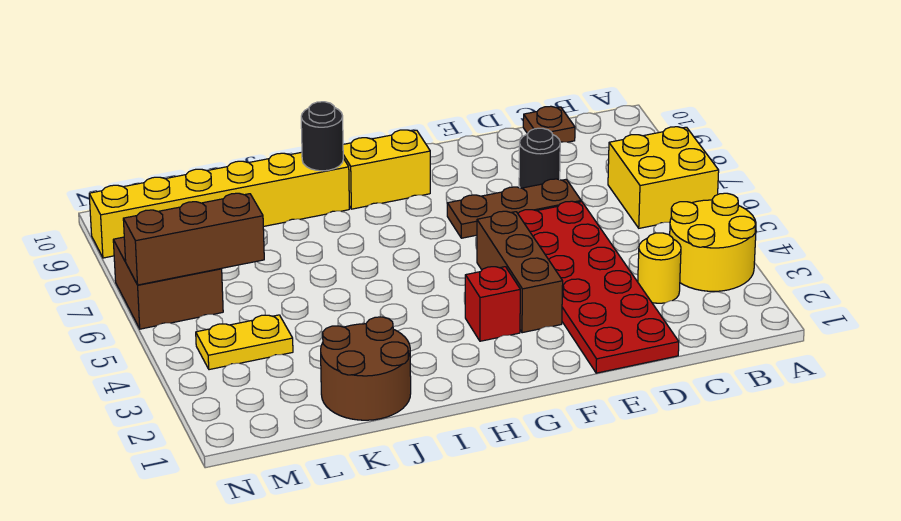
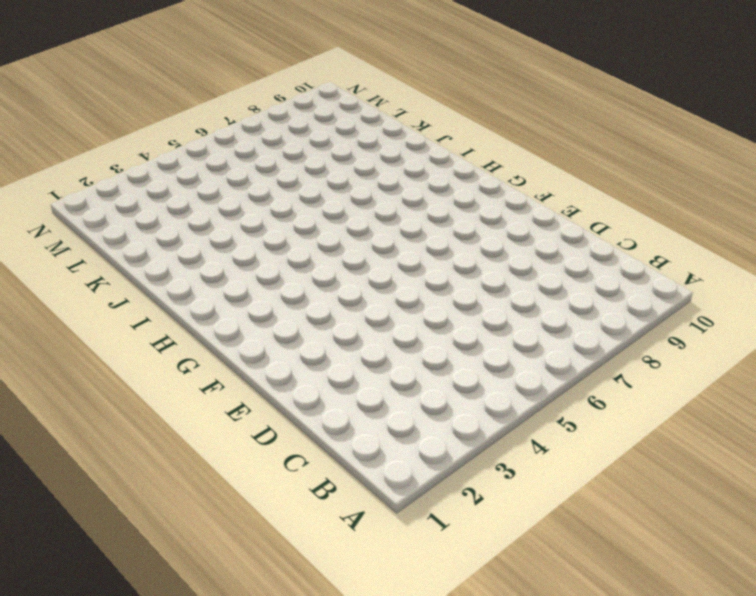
none -> yellow 2x2 round brick [670,193,756,291]
none -> yellow 2x2 brick [608,127,719,228]
none -> yellow 1x1 round brick [638,233,681,303]

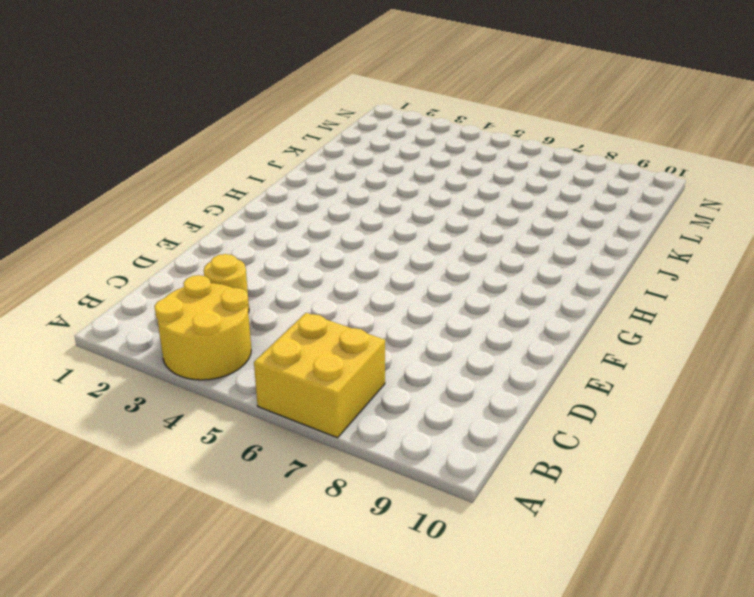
none -> brown 1x1 plate [523,106,575,142]
none -> red 2x6 plate [518,201,679,373]
none -> brown 1x3 plate [447,179,581,238]

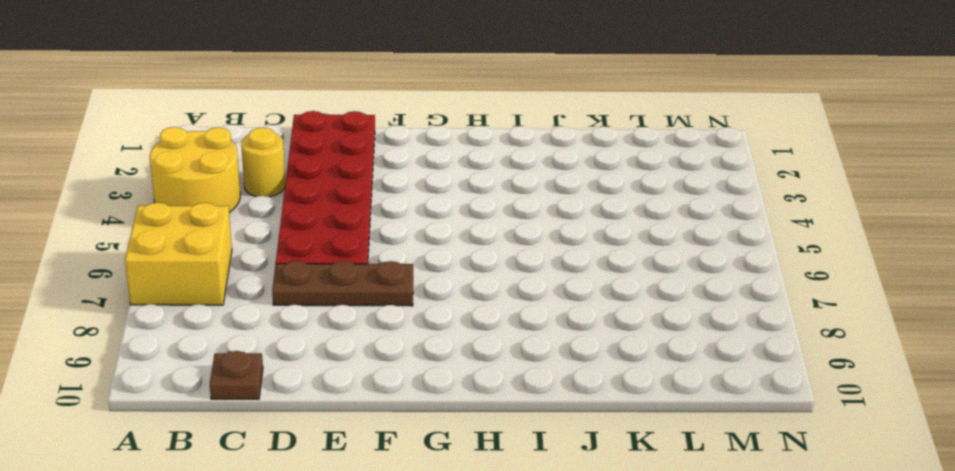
none -> black 1x1 round brick [519,128,560,188]
none -> brown 1x3 brick [477,211,563,333]
none -> red 1x1 brick [465,267,520,341]

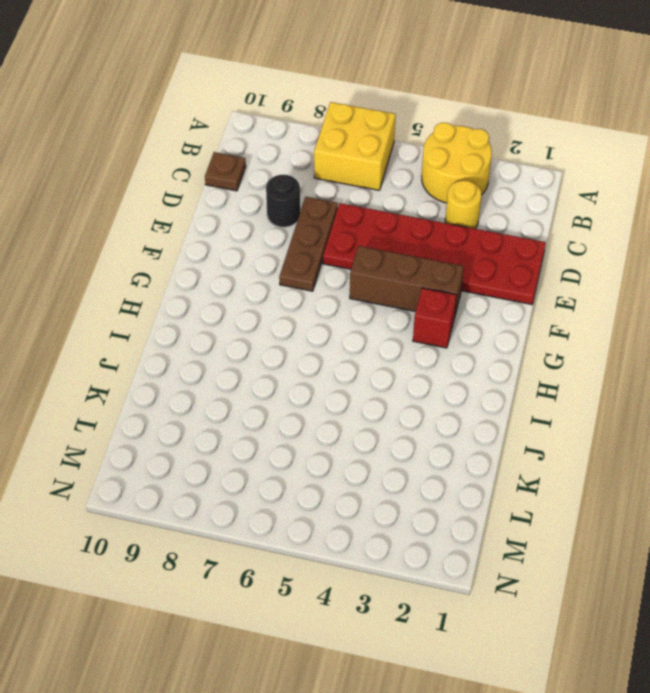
none -> yellow 1x2 brick [343,130,430,209]
none -> yellow 1x6 brick [89,152,349,258]
none -> brown 2x2 round brick [321,317,411,420]

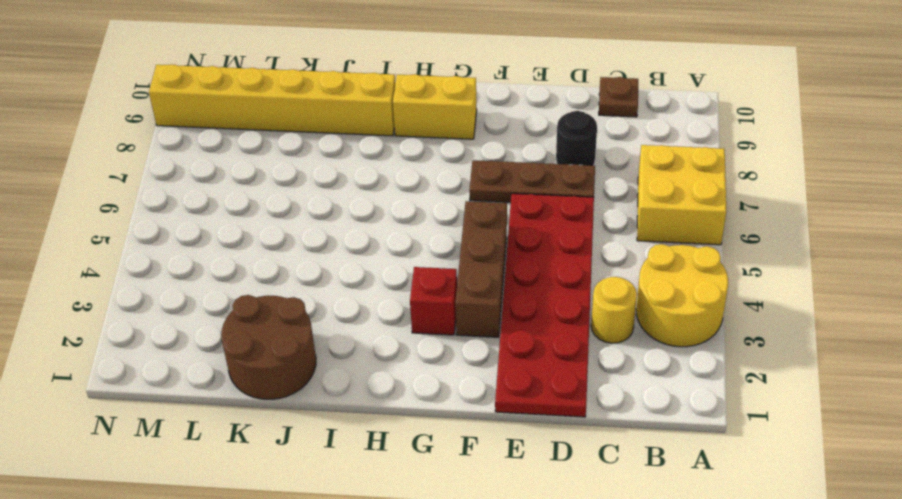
none -> yellow 1x2 plate [196,315,293,370]
none -> brown 2x2 brick [113,237,223,329]
none -> black 1x1 round brick [301,102,343,171]

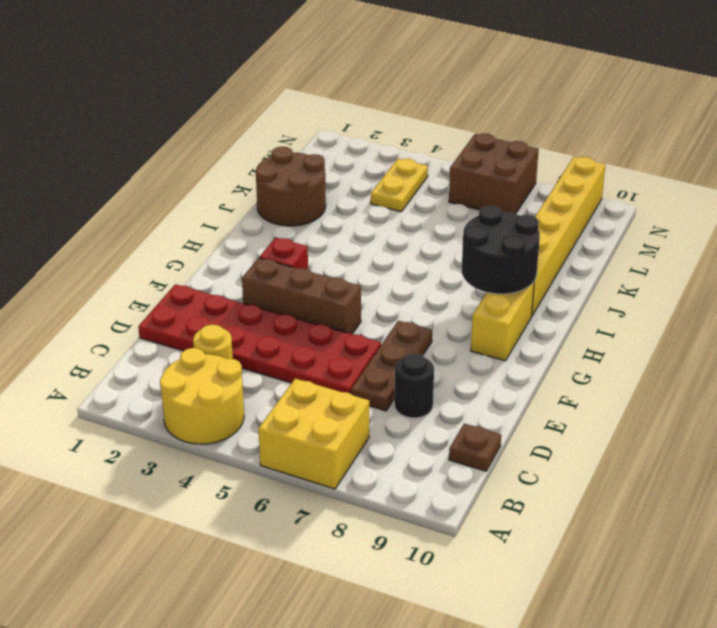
black 2x2 round brick [462,206,540,294] -> black 1x1 round brick [301,102,343,171]
none -> brown 1x3 brick [123,193,264,285]

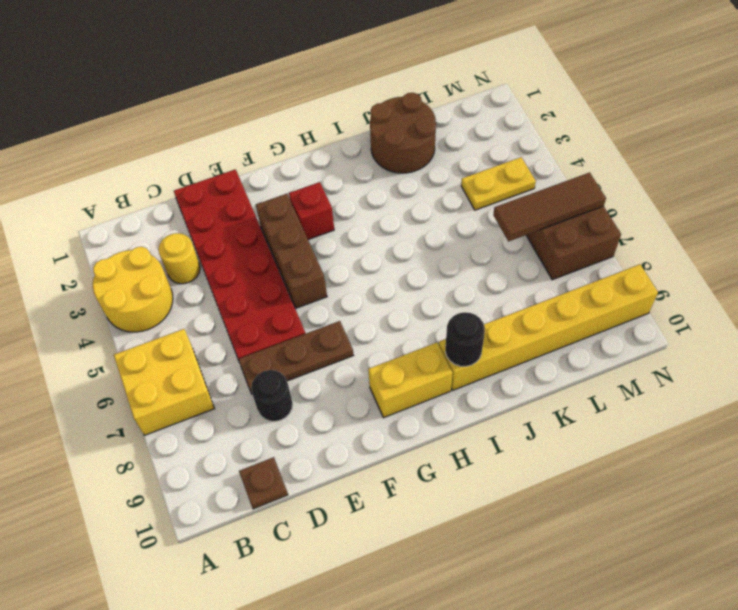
brown 1x3 tile [493,172,606,241] -> brown 1x3 brick [123,193,264,285]

